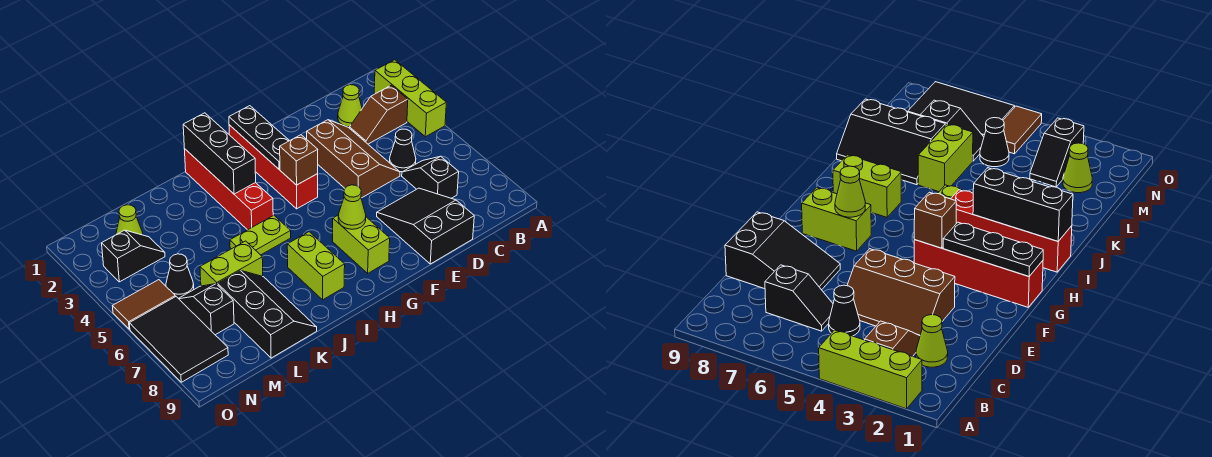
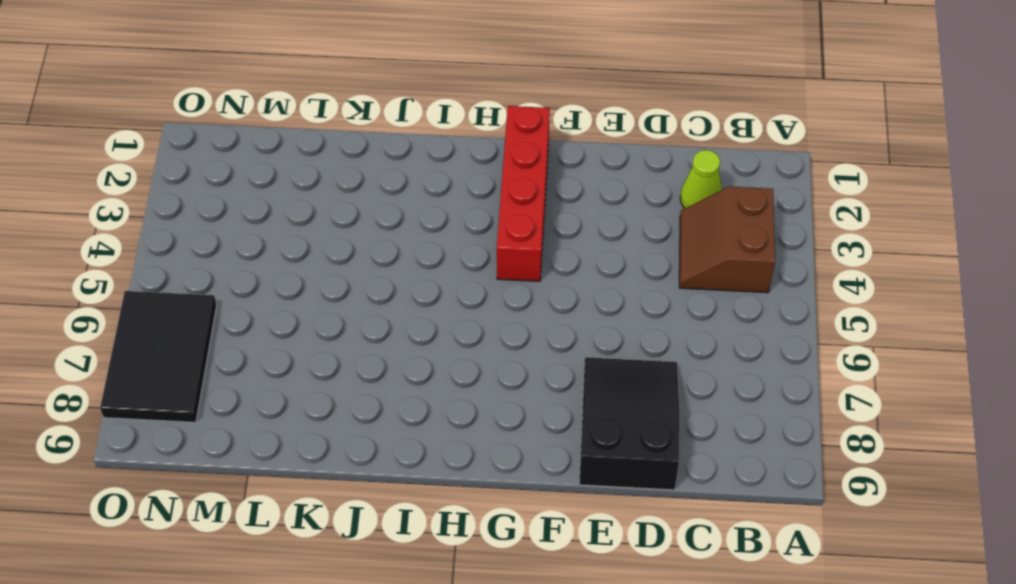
brown 2x2 slope [679,187,775,293] -> brown 1x2 slope [350,85,408,144]
none -> lime 1x3 brick [374,60,446,137]
none -> black 1x1 cone [390,129,416,172]
none -> black 1x2 slope [402,156,459,198]

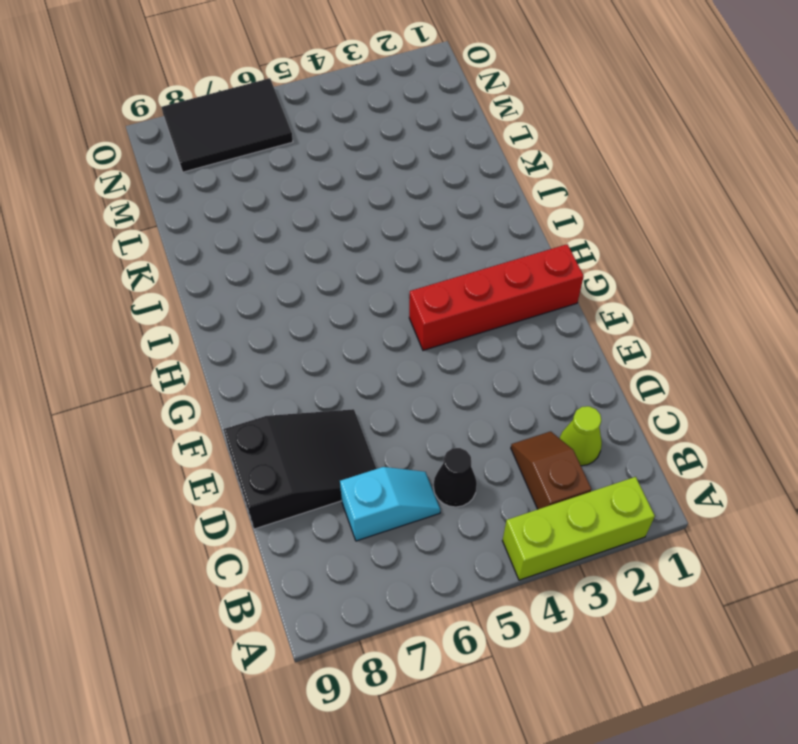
cyan 1x2 slope [340,467,440,541] -> black 1x2 slope [402,156,459,198]
none -> brown 2x3 slope [307,120,400,198]
none -> lime 1x2 brick [333,215,390,273]
none -> red 1x4 brick [185,149,273,230]

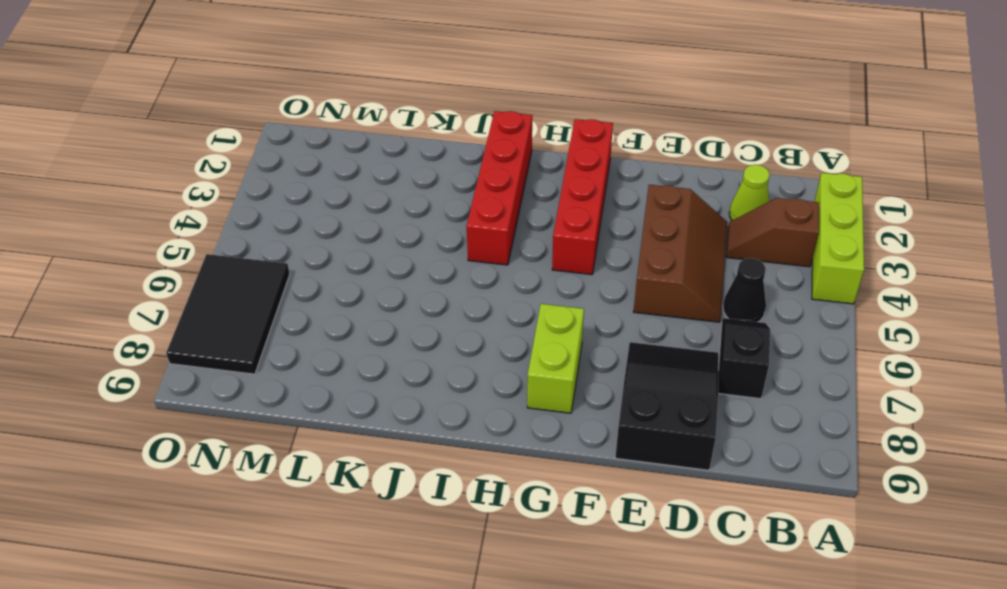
none -> lime 1x2 plate [230,215,291,255]
none -> lime 1x2 brick [287,232,345,300]
none -> lime 1x2 brick [200,241,263,286]

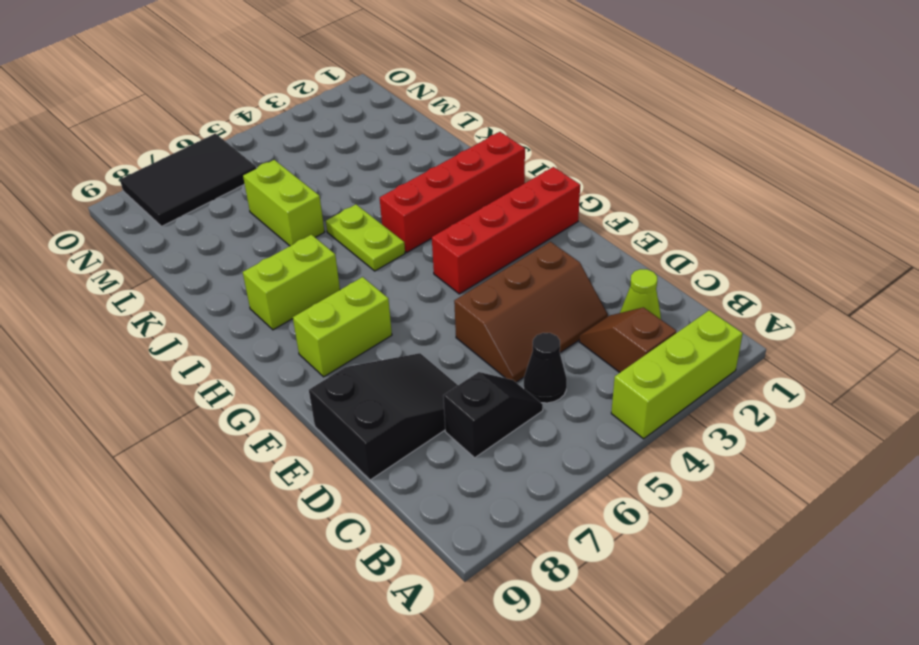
none -> black 2x3 slope [218,270,317,358]
none -> lime 1x1 cone [116,205,143,235]
none -> black 1x2 slope [102,230,165,282]

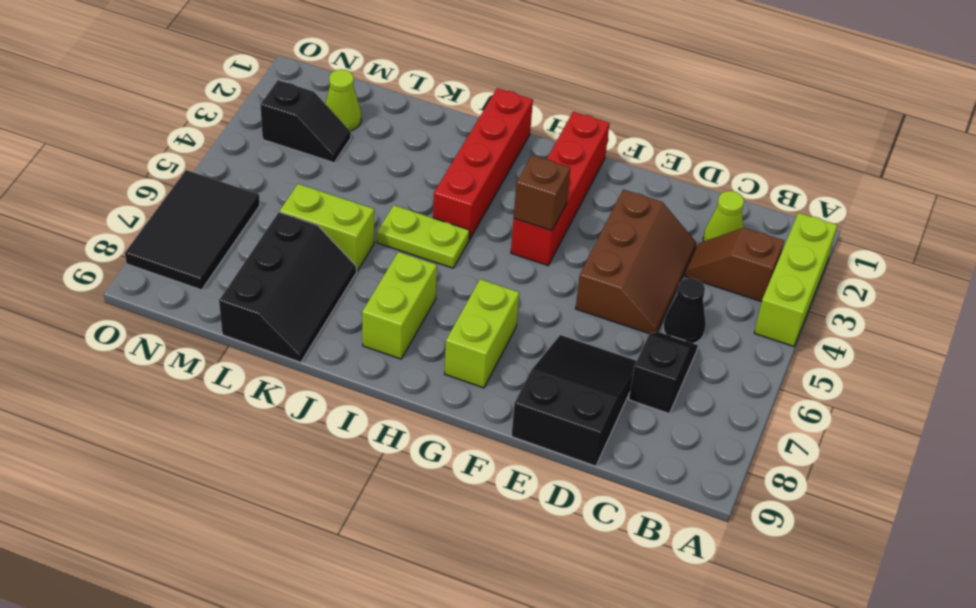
none -> black 1x1 cone [166,254,194,298]
none -> black 1x2 slope [179,284,234,335]
none -> brown 1x2 tile [113,280,175,329]

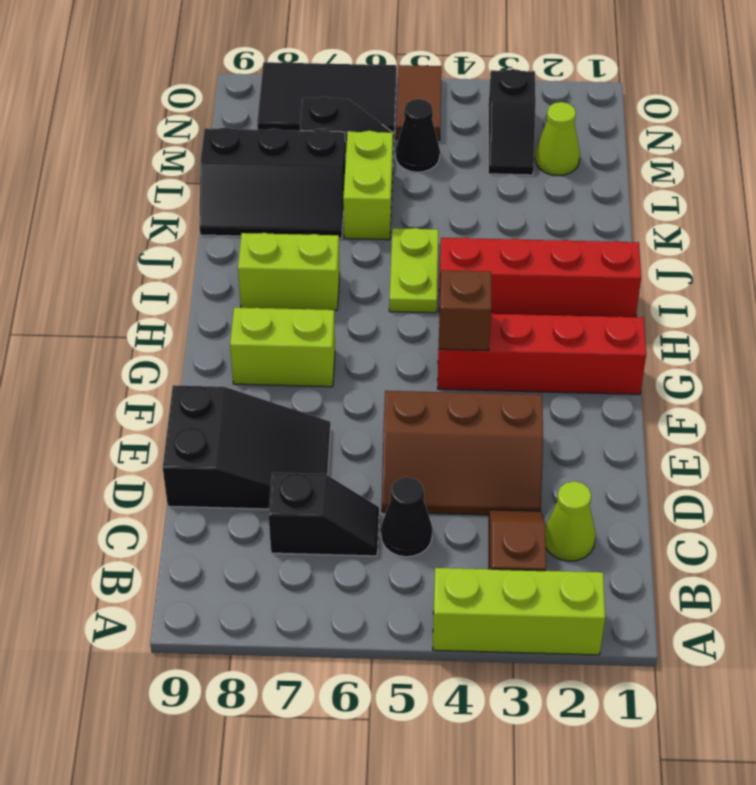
none -> black 1x3 plate [229,106,289,169]
none -> lime 1x1 cone [338,185,366,229]
none -> black 1x3 brick [183,113,256,194]

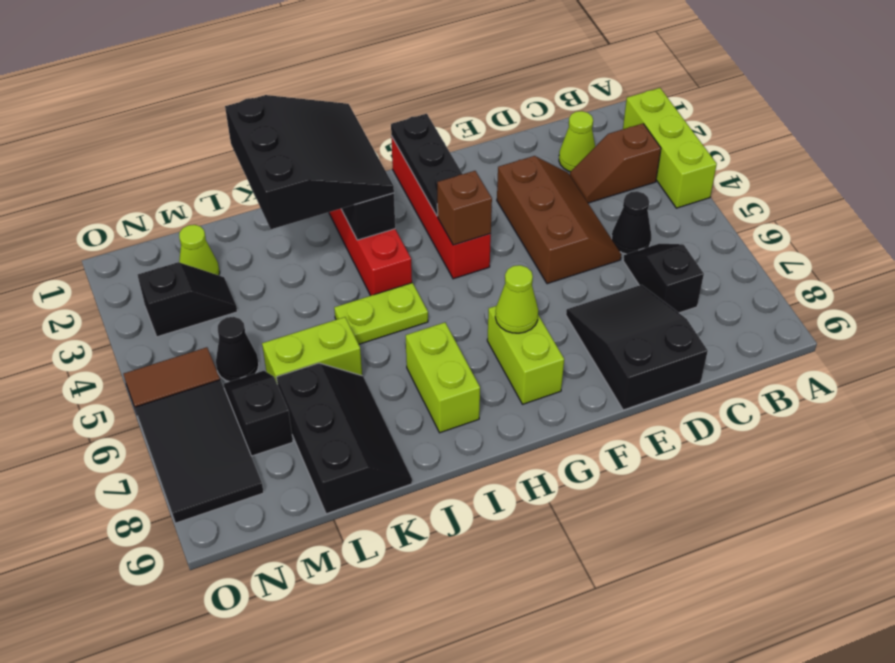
black 3x3 slope [225,95,394,229] -> none

